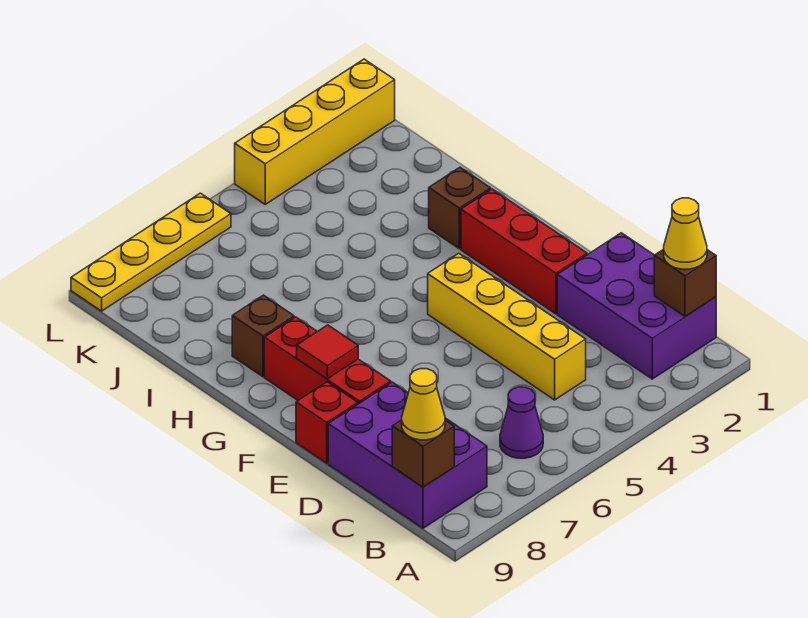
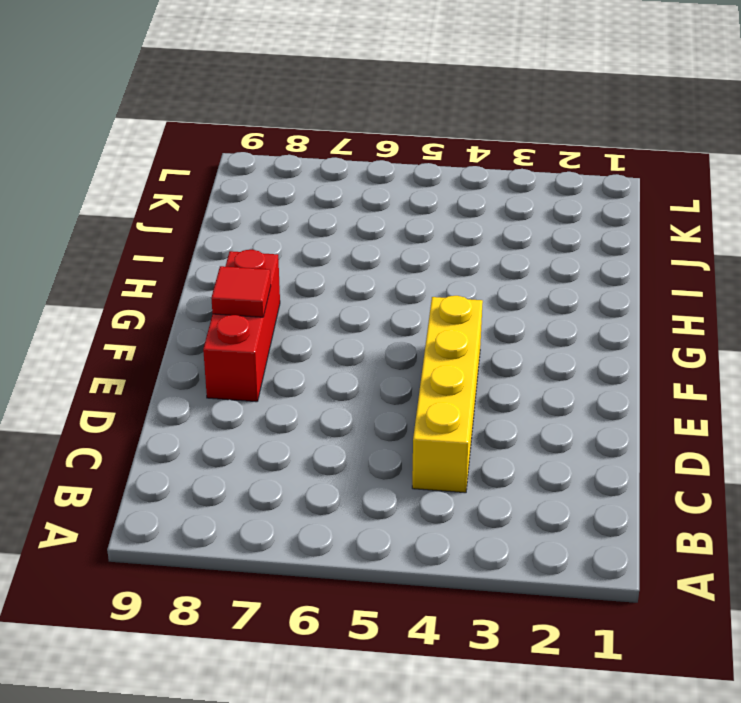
none -> purple 2x3 brick [557,233,716,379]
none -> purple 1x1 cone [500,387,543,458]
none -> purple 2x3 brick [328,382,487,528]

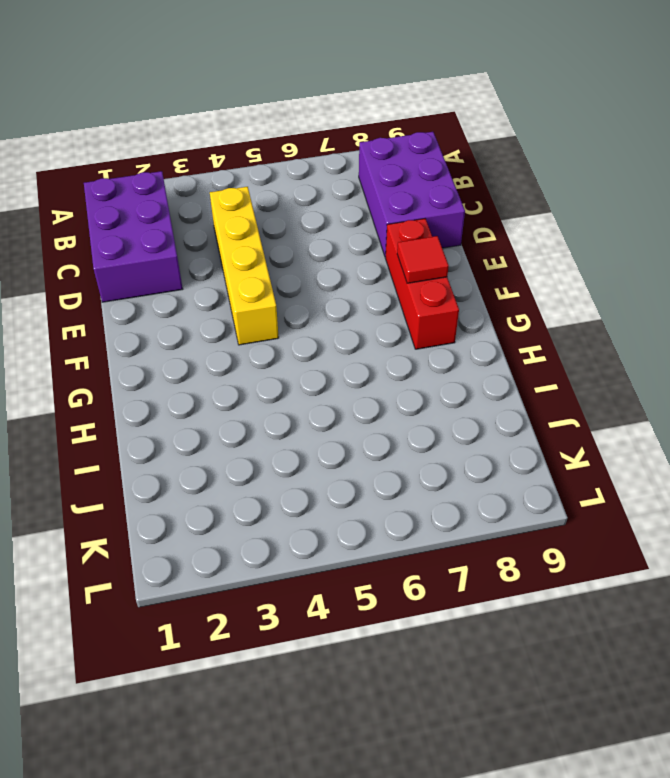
none -> purple 1x1 cone [500,387,543,458]
none -> red 1x3 brick [461,189,587,314]
none -> red 1x1 brick [296,382,358,463]

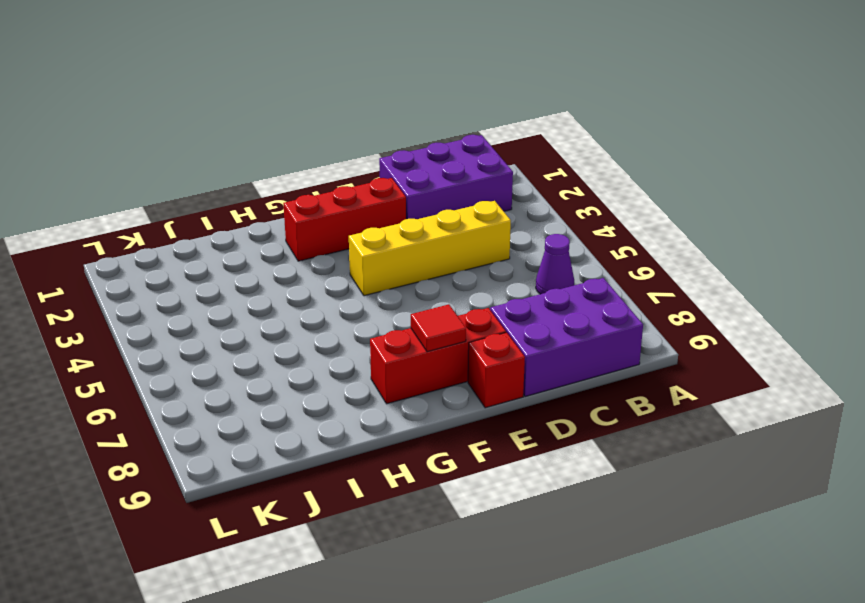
none -> brown 1x1 brick [429,167,491,249]
none -> brown 1x1 brick [232,295,294,377]
none -> yellow 1x4 brick [235,59,395,204]

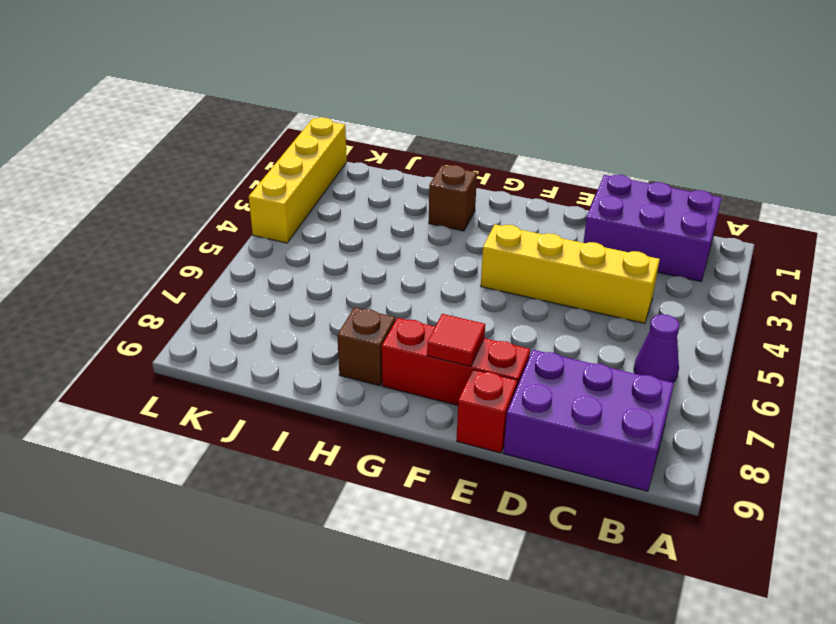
none -> red 1x3 brick [461,189,587,314]
none -> yellow 1x4 plate [71,193,231,311]
none -> brown 1x1 brick [654,249,716,317]

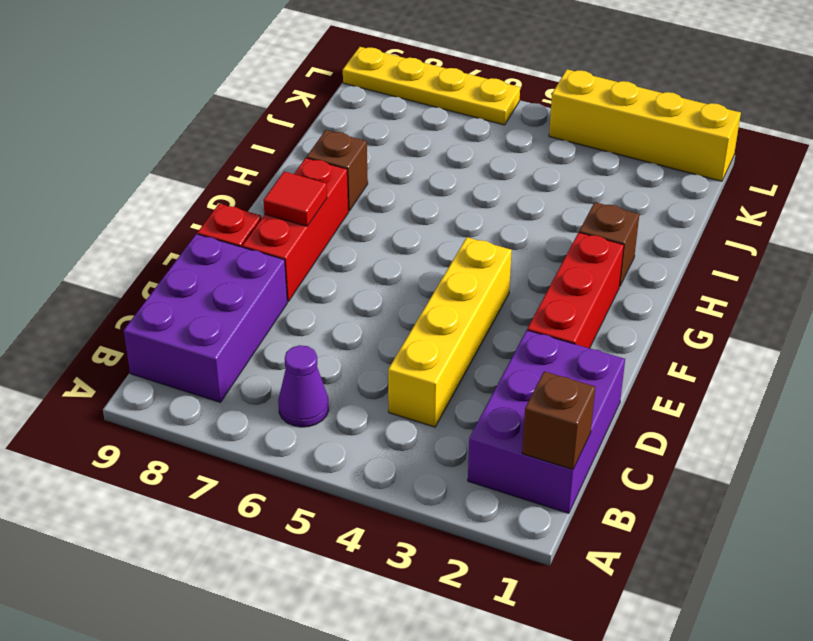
none -> brown 1x1 brick [392,420,454,487]
none -> yellow 1x1 cone [664,198,707,269]
none -> yellow 1x1 cone [402,369,445,440]

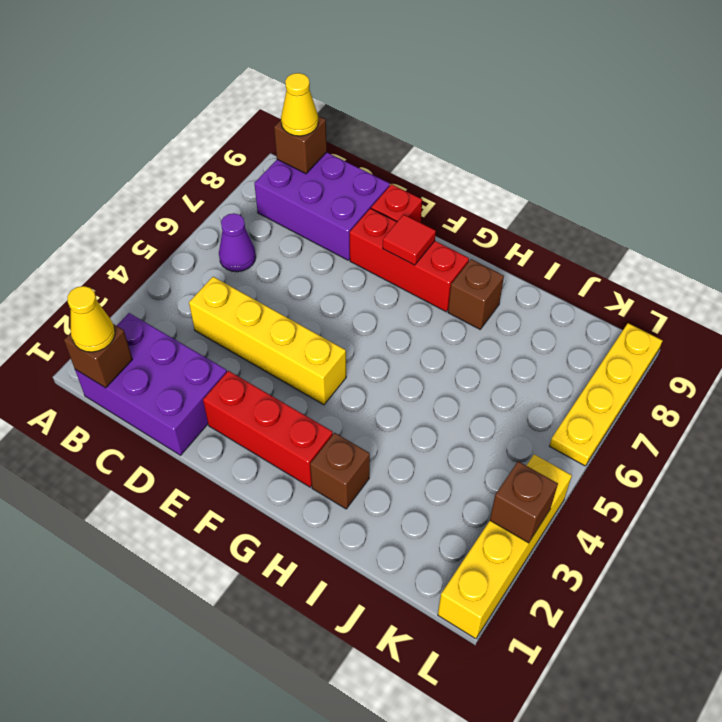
brown 1x1 brick [490,461,558,543] -> none

